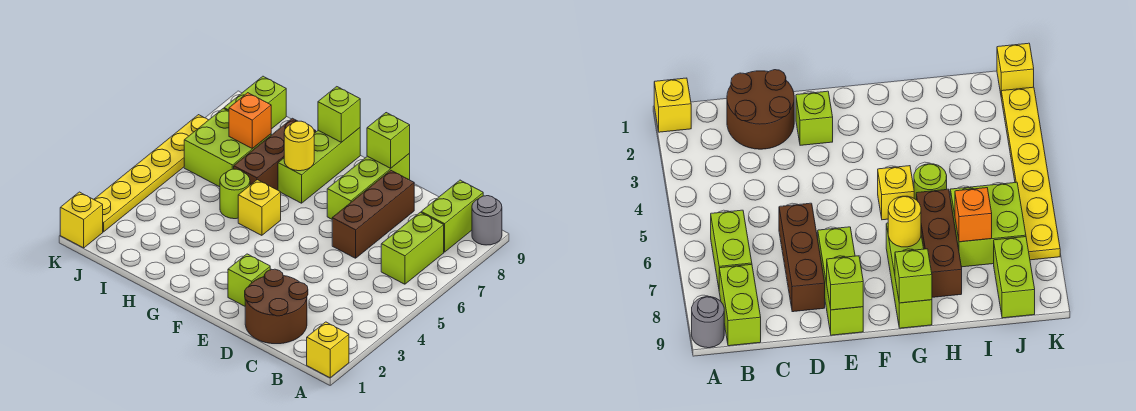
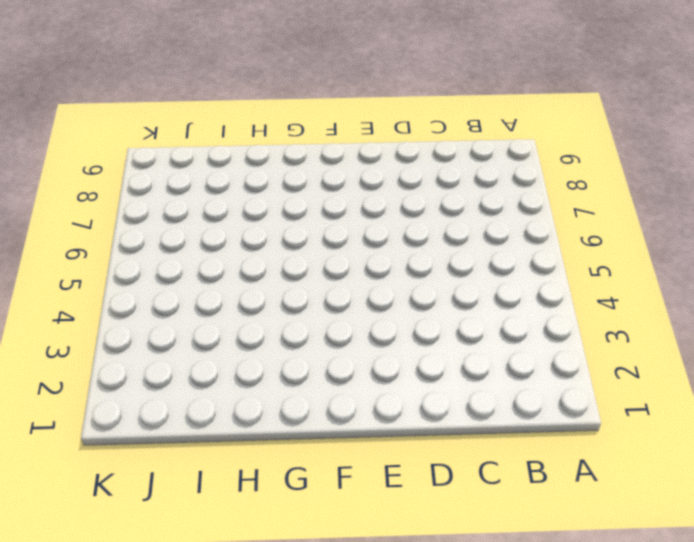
none -> yellow 1x1 brick [307,322,349,378]
none -> grey 1x1 round brick [472,196,502,245]
none -> lime 1x2 brick [381,212,444,284]

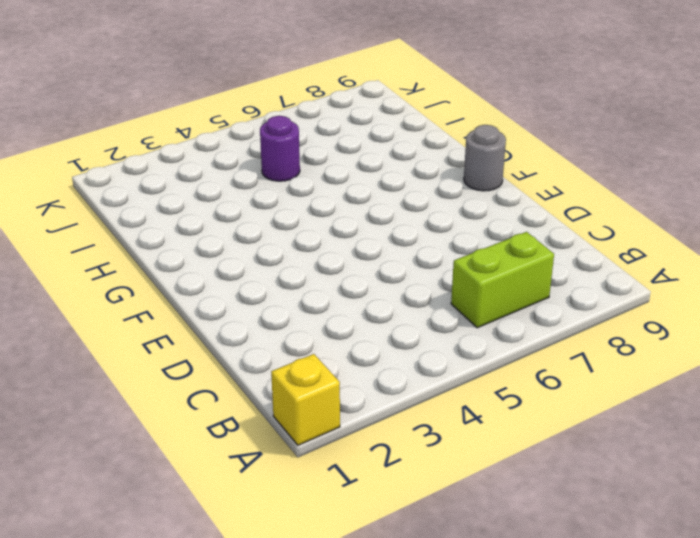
grey 1x1 round brick [464,125,506,191] -> grey 1x1 round brick moved to [472,196,502,245]
purple 1x1 round brick [260,116,300,181] -> none
none -> lime 1x2 brick [421,180,483,252]
none -> brown 2x2 round brick [245,269,308,344]
none -> brown 1x3 brick [332,170,414,258]

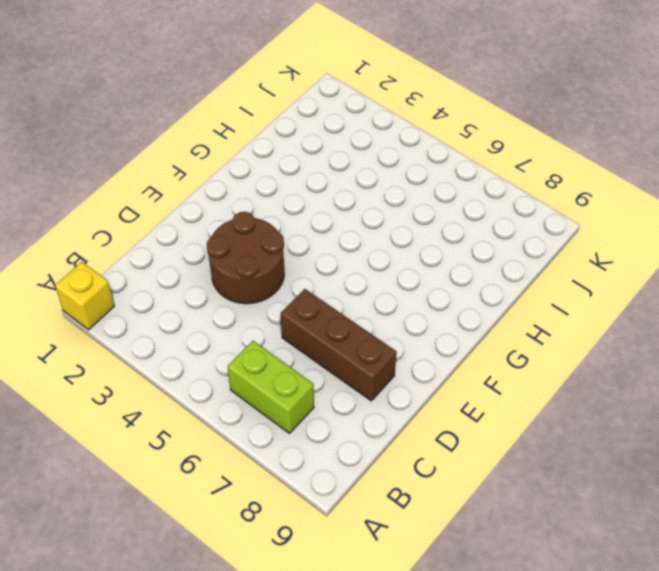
brown 2x2 round brick [207,212,284,304] -> brown 2x2 round brick moved to [245,269,308,344]
none -> grey 1x1 round brick [472,196,502,245]
none -> lime 1x2 brick [421,180,483,252]
none -> lime 1x1 brick [228,254,270,306]

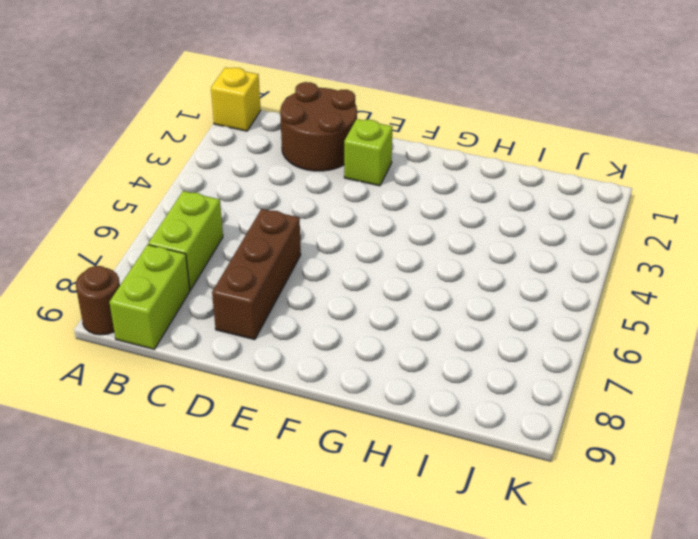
brown 1x1 round brick [76,266,120,335] -> grey 1x1 round brick [472,196,502,245]
none -> lime 1x3 brick [327,153,410,219]
none -> yellow 1x1 brick [238,180,281,235]
none -> lime 1x3 brick [278,128,360,203]

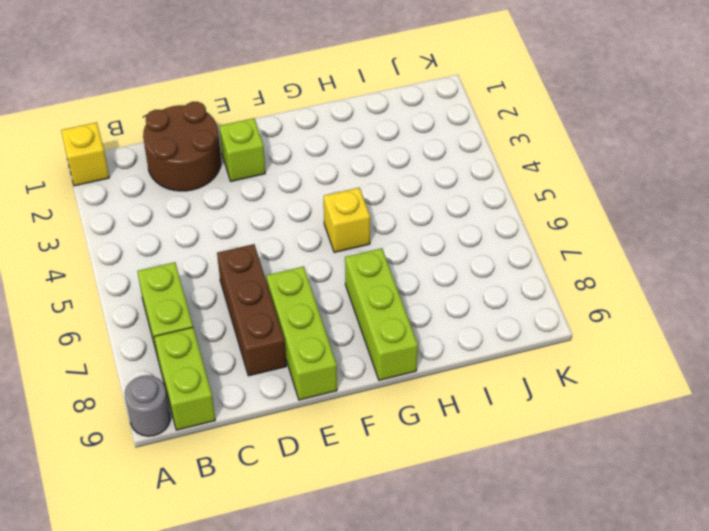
none -> lime 1x1 round brick [220,169,250,219]
none -> brown 1x3 brick [234,118,316,190]
none -> lime 2x2 brick [184,109,271,187]

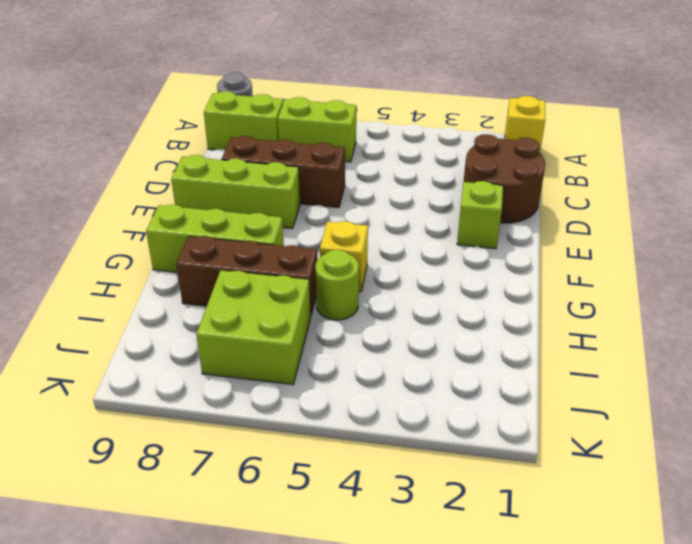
none -> lime 1x2 brick [224,76,286,129]
none -> yellow 1x1 brick [60,192,103,248]
none -> yellow 1x6 plate [94,115,208,232]

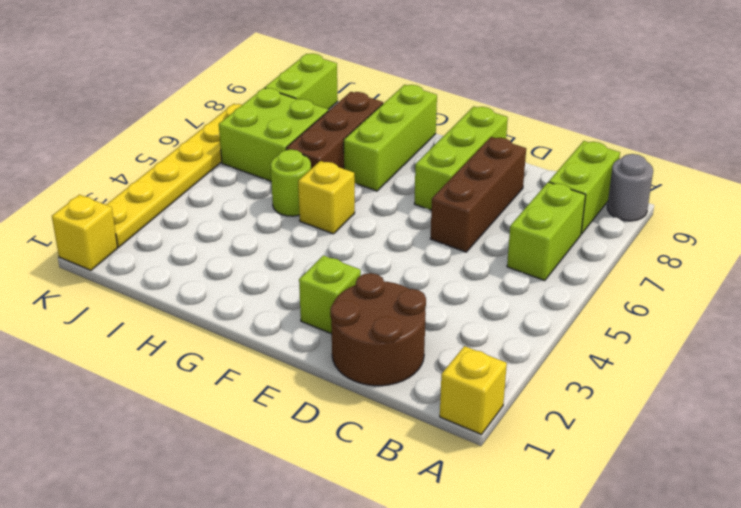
none -> lime 1x1 brick [367,113,410,168]
none -> yellow 1x1 round brick [284,121,314,171]
none -> lime 1x1 brick [318,87,360,142]

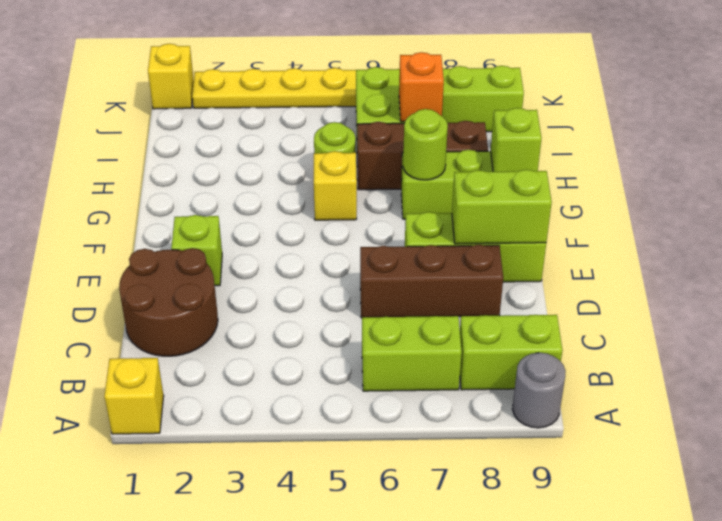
lime 1x2 brick [452,170,552,244] -> lime 1x1 brick [367,113,410,168]
lime 1x1 round brick [403,109,448,180] -> yellow 1x1 round brick [284,121,314,171]

